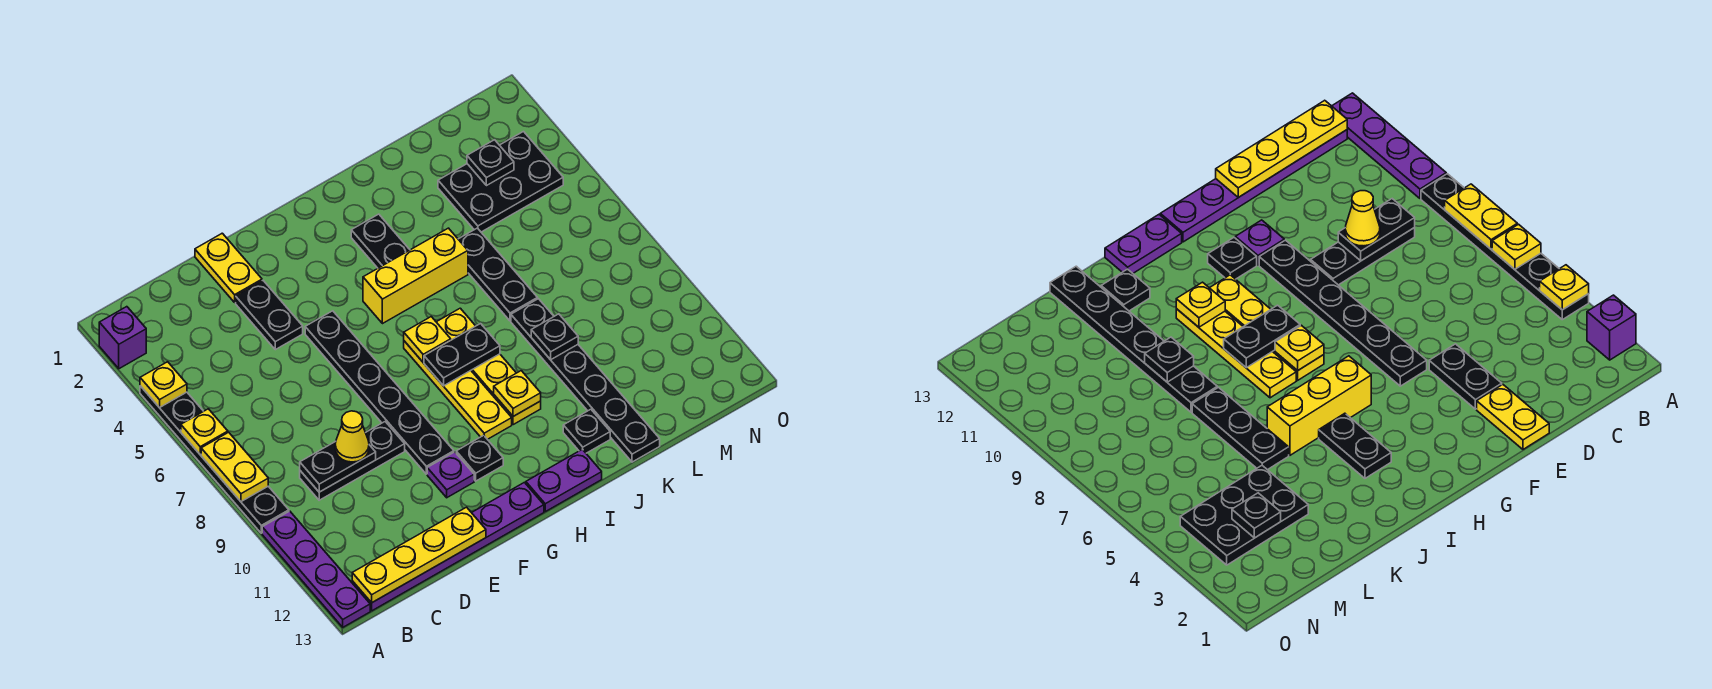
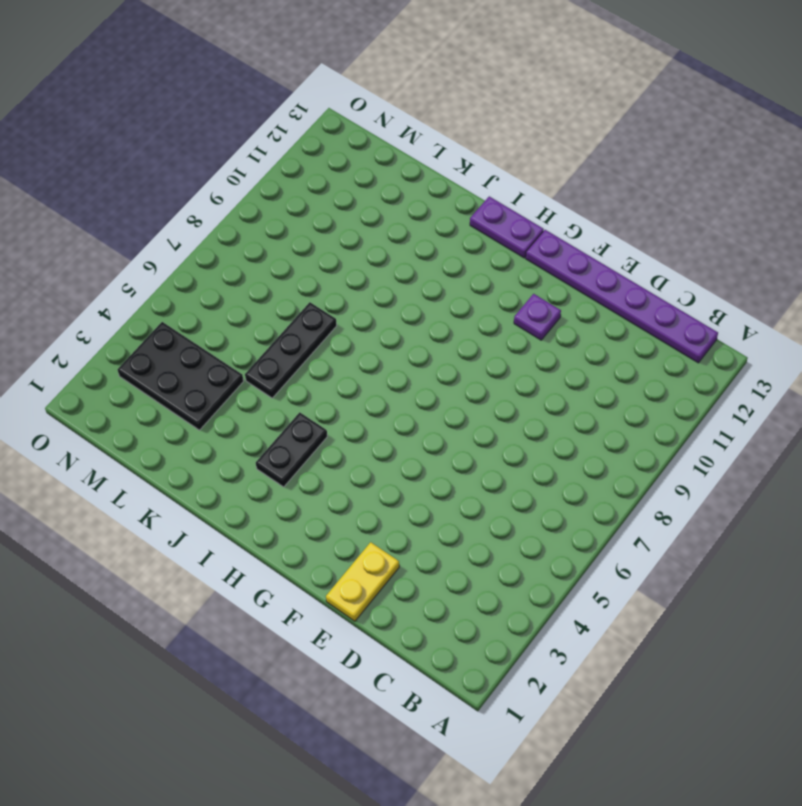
none -> purple 1x1 brick [99,307,146,369]
none -> black 1x6 plate [140,386,289,533]
none -> purple 1x4 plate [262,511,370,627]
none -> black 1x3 plate [300,422,405,500]

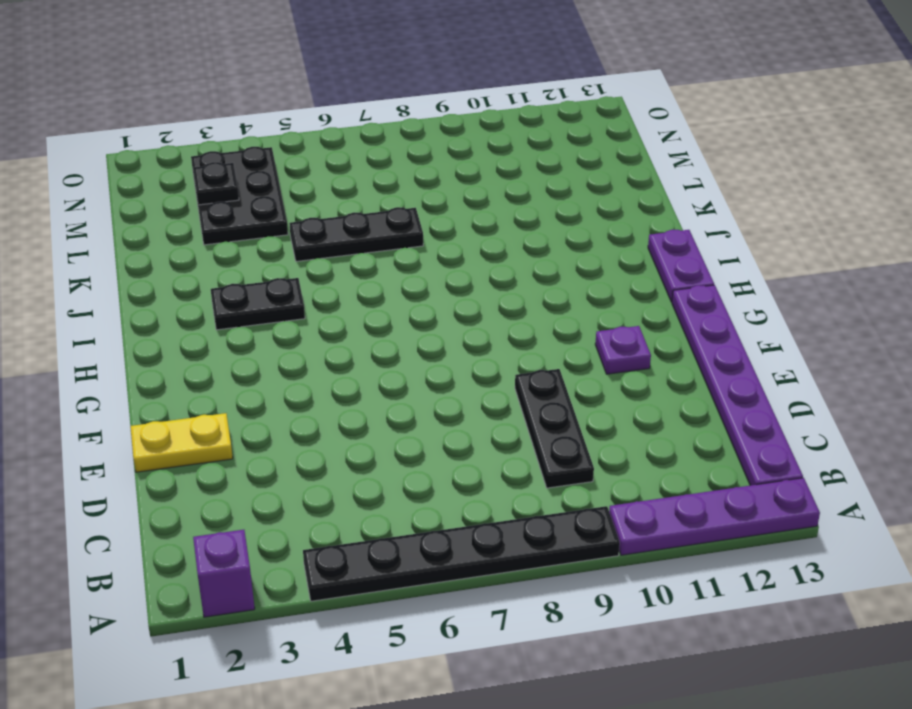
none -> black 1x2 plate [236,281,303,350]
none -> black 1x6 plate [305,311,454,474]
none -> black 1x1 plate [456,435,503,481]
none -> yellow 1x3 brick [363,228,468,324]

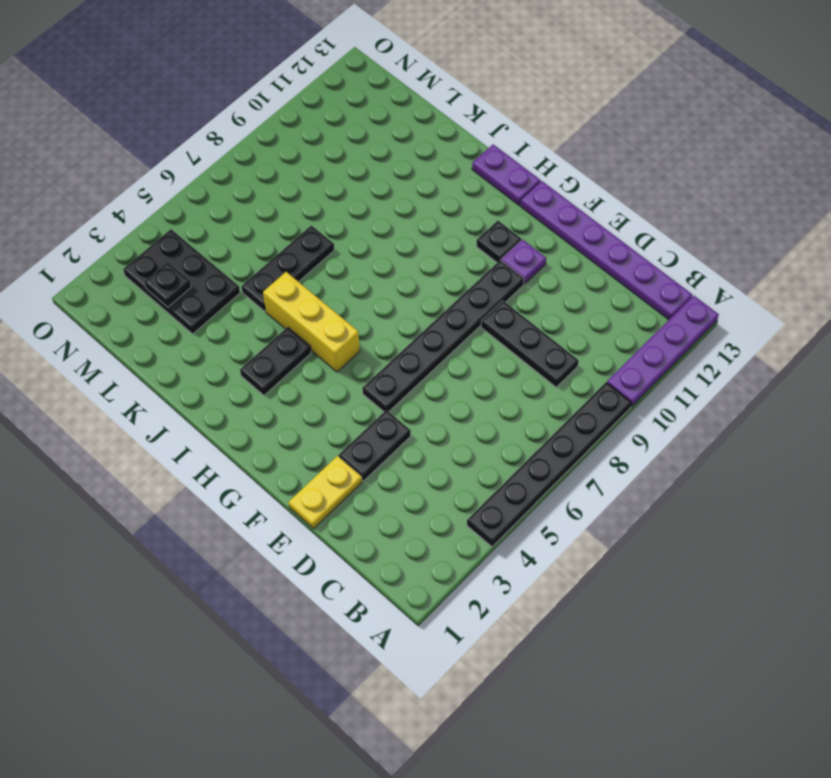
none -> purple 1x1 brick [99,307,146,369]
none -> yellow 1x4 plate [404,341,512,439]
none -> yellow 1x4 plate [437,308,541,425]
none -> black 1x1 plate [563,409,610,453]

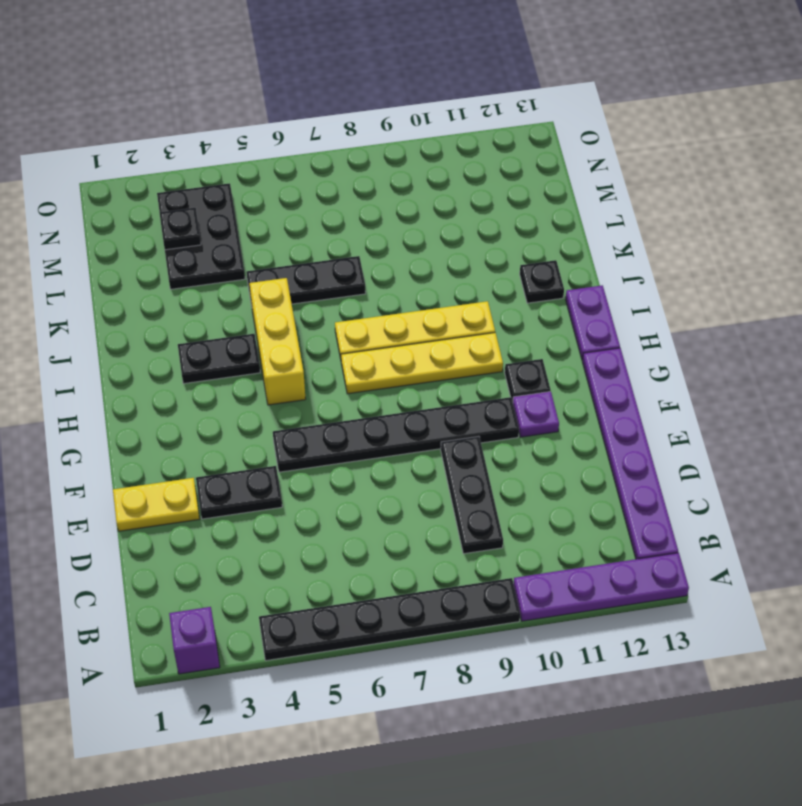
none -> black 1x6 plate [511,299,660,462]
none -> yellow 1x1 plate [140,362,187,408]
none -> yellow 1x1 plate [181,409,228,454]
none -> yellow 1x2 plate [201,432,268,502]

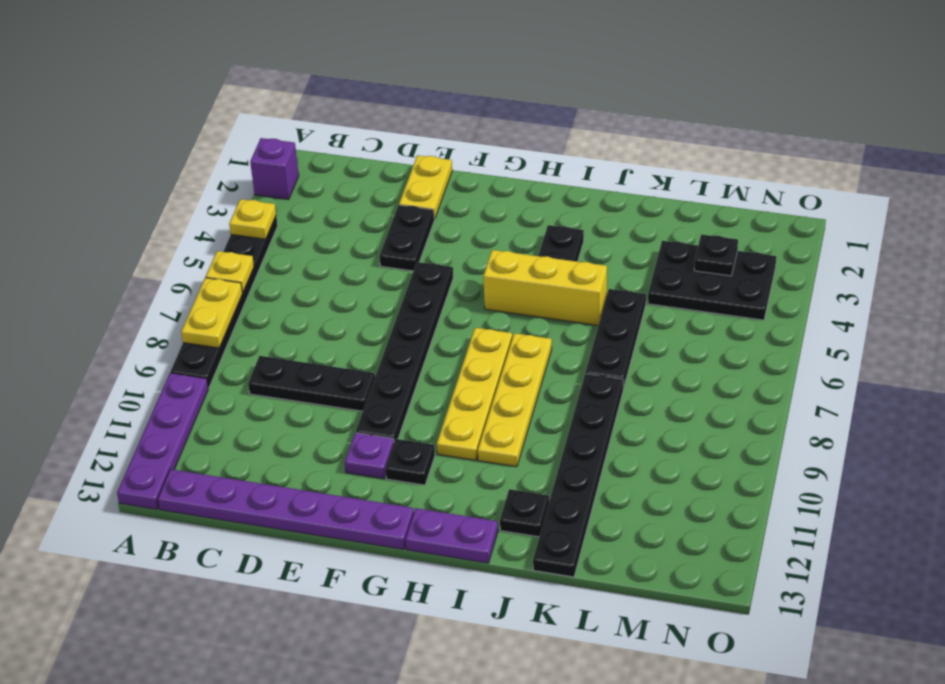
none -> yellow 1x4 plate [352,507,486,603]
none -> black 1x2 plate [300,441,376,492]
none -> yellow 1x1 plate [404,317,451,362]
none -> black 1x2 plate [424,324,500,386]

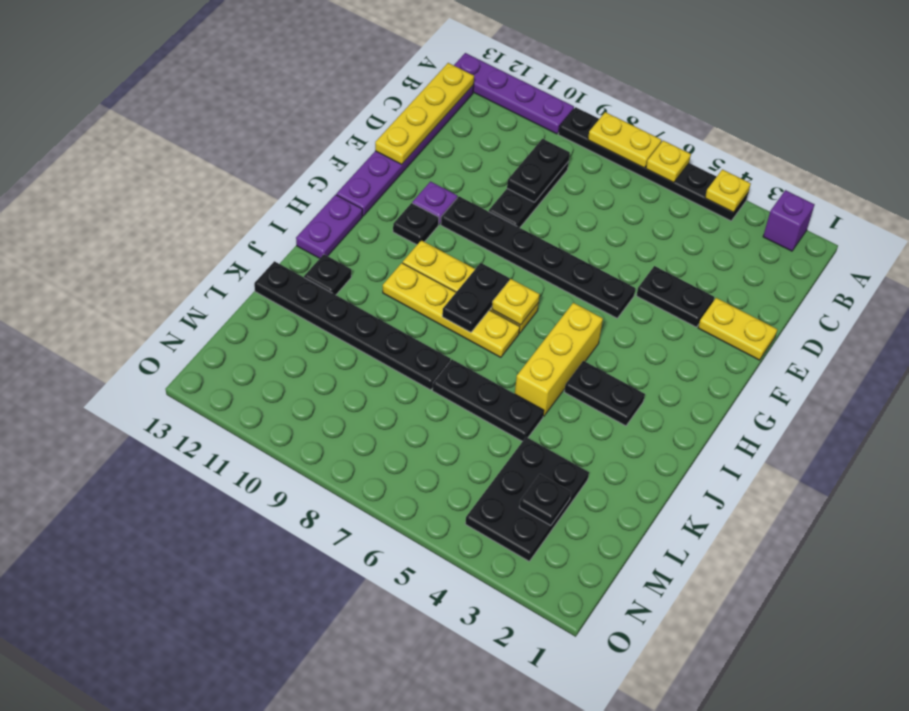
none -> yellow 1x1 plate [494,371,541,416]
none -> black 1x1 plate [531,314,578,360]
none -> yellow 1x1 cone [335,411,369,462]

